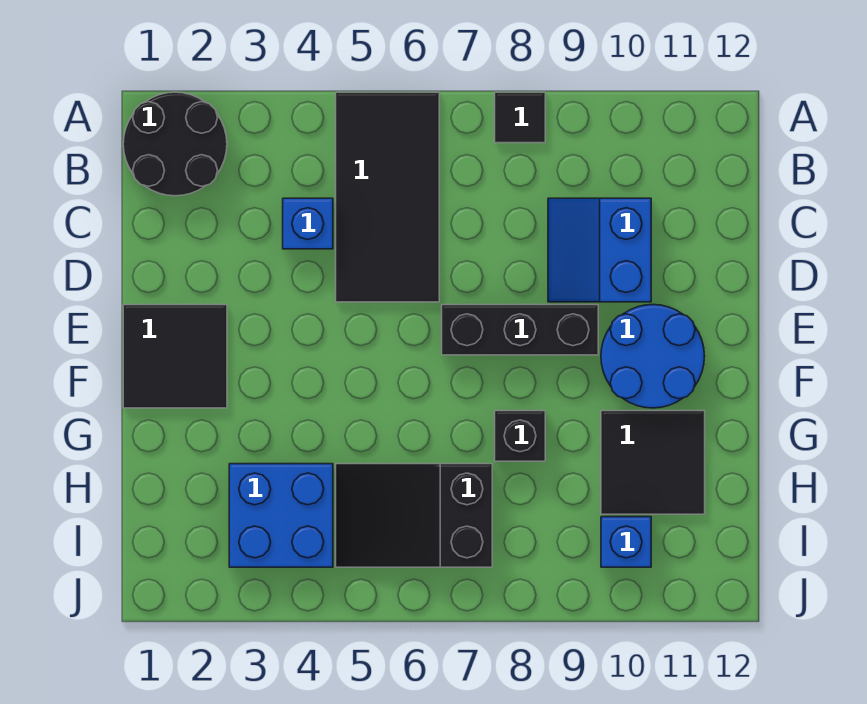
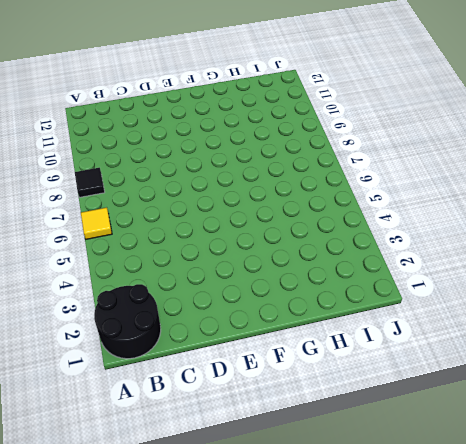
yellow 1x1 tile [81,207,112,239] -> black 2x4 tile [336,92,439,302]
none -> blue 1x1 brick [283,198,333,249]
none -> blue 2x2 slope [548,198,651,302]
none -> black 2x2 tile [123,305,227,408]

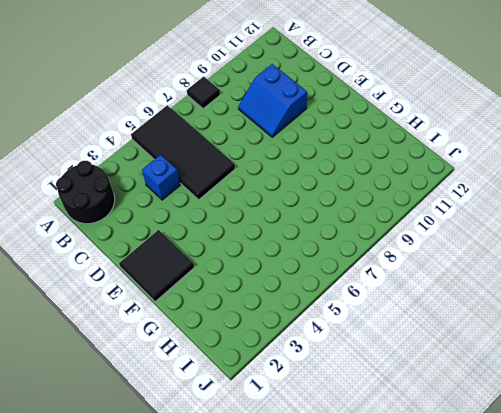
none -> black 1x3 brick [442,305,598,355]
none -> blue 2x2 round brick [601,305,705,408]
none -> black 1x1 brick [495,411,545,461]

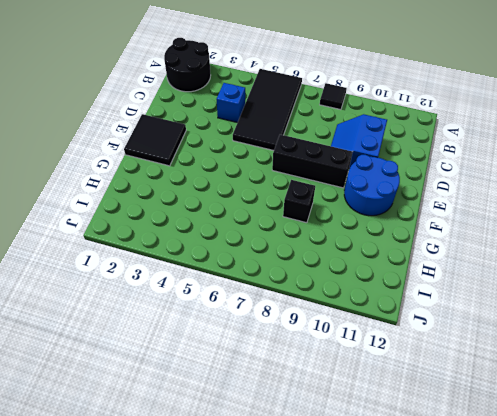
none -> black 2x2 tile [601,411,705,514]
none -> blue 2x2 brick [229,464,333,567]
none -> black 2x3 slope [336,464,492,567]

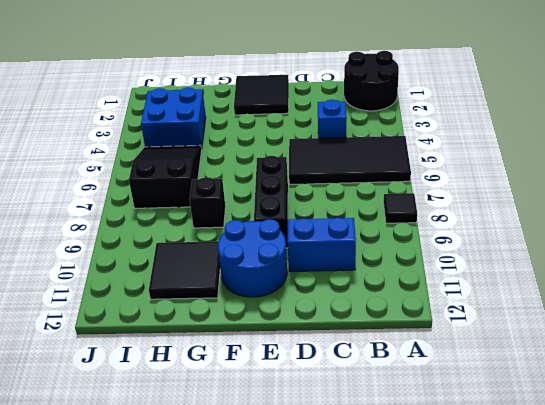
none -> blue 1x1 brick [601,517,651,567]

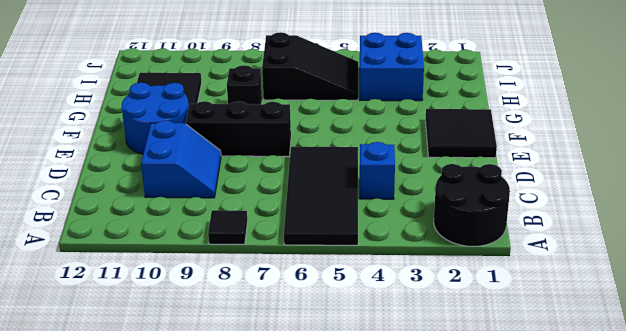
none -> blue 1x1 brick [601,517,651,567]

